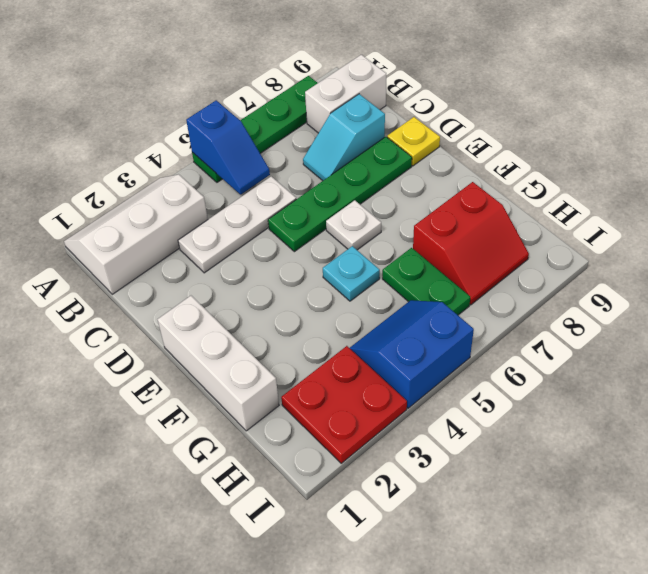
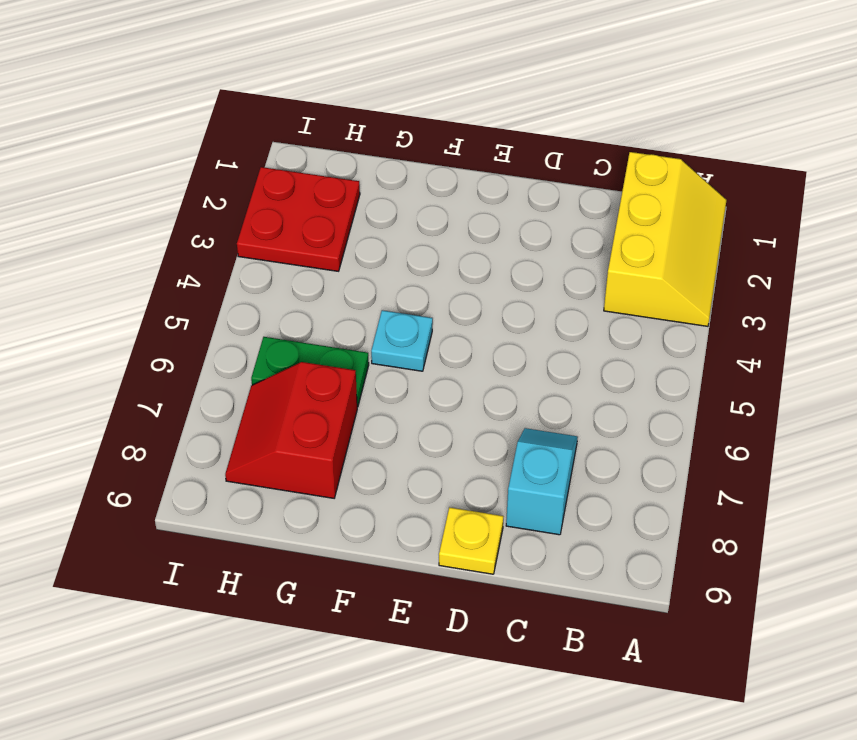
yellow 2x3 slope [604,152,726,326] -> white 2x3 slope [64,174,208,294]
none -> green 1x4 plate [192,76,317,182]
none -> white 1x2 brick [305,55,386,133]
none -> white 1x3 plate [178,176,296,273]

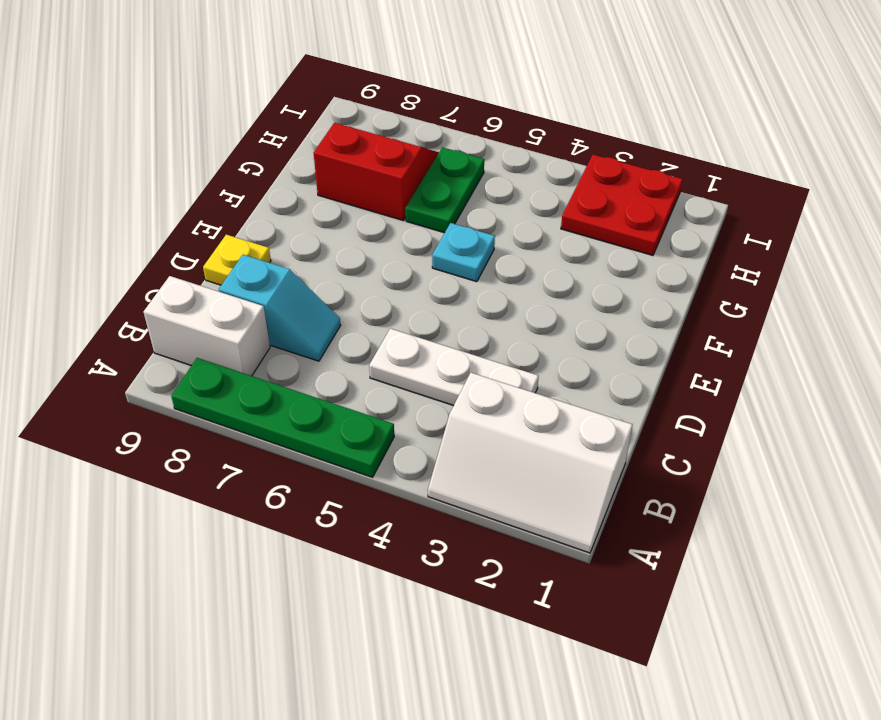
none -> green 1x4 plate [268,137,412,252]
none -> white 1x3 brick [158,296,279,431]
none -> white 1x1 plate [326,200,381,250]

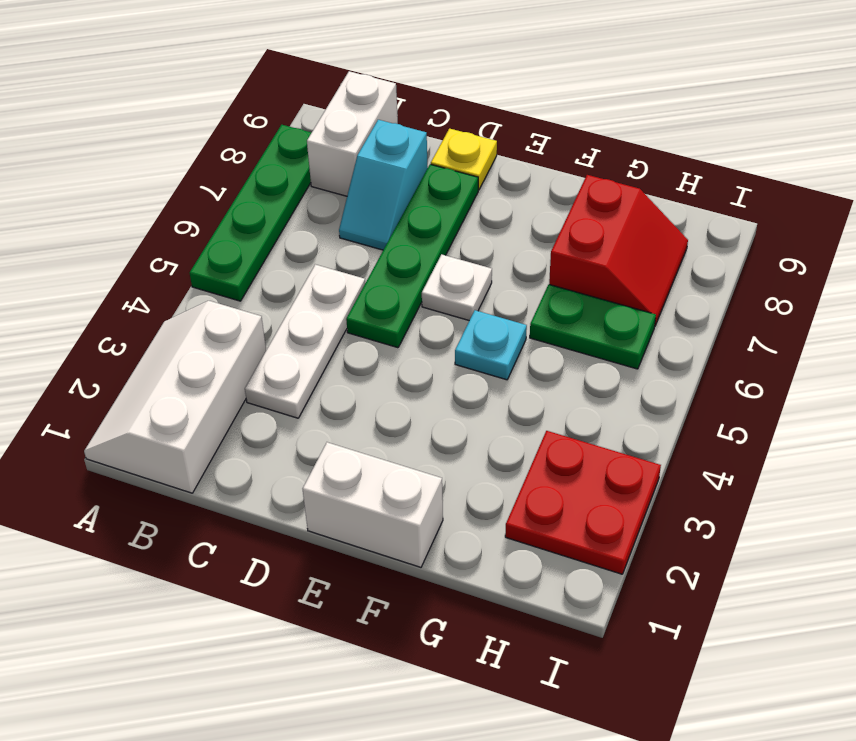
white 1x2 brick [303,442,443,567] -> white 1x3 brick [158,296,279,431]
none -> blue 2x2 slope [350,300,474,408]
none -> blue 1x2 slope [186,100,270,195]

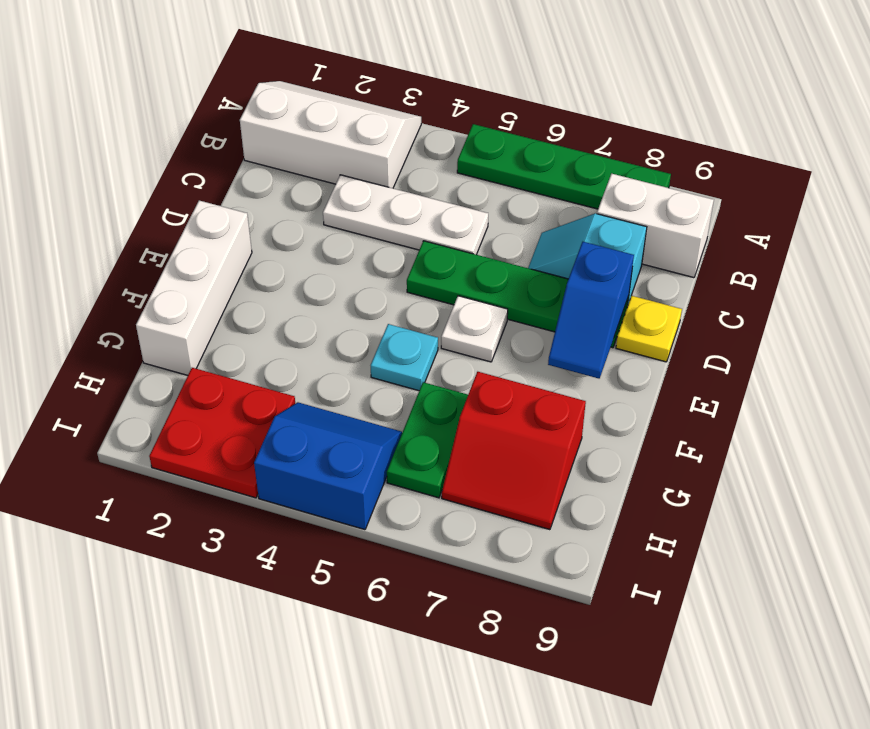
blue 1x2 slope [548,242,634,378] -> blue 1x2 slope moved to [186,100,270,195]

